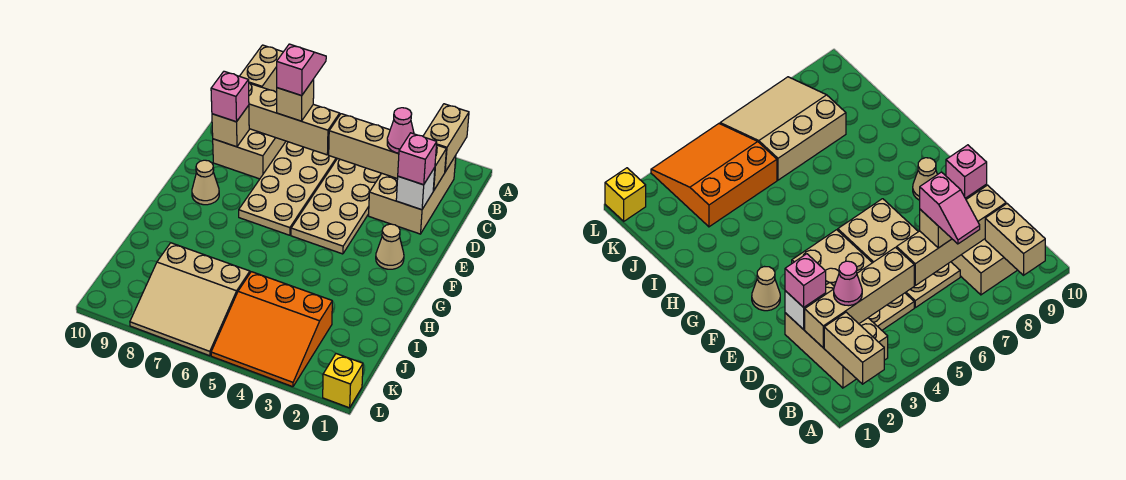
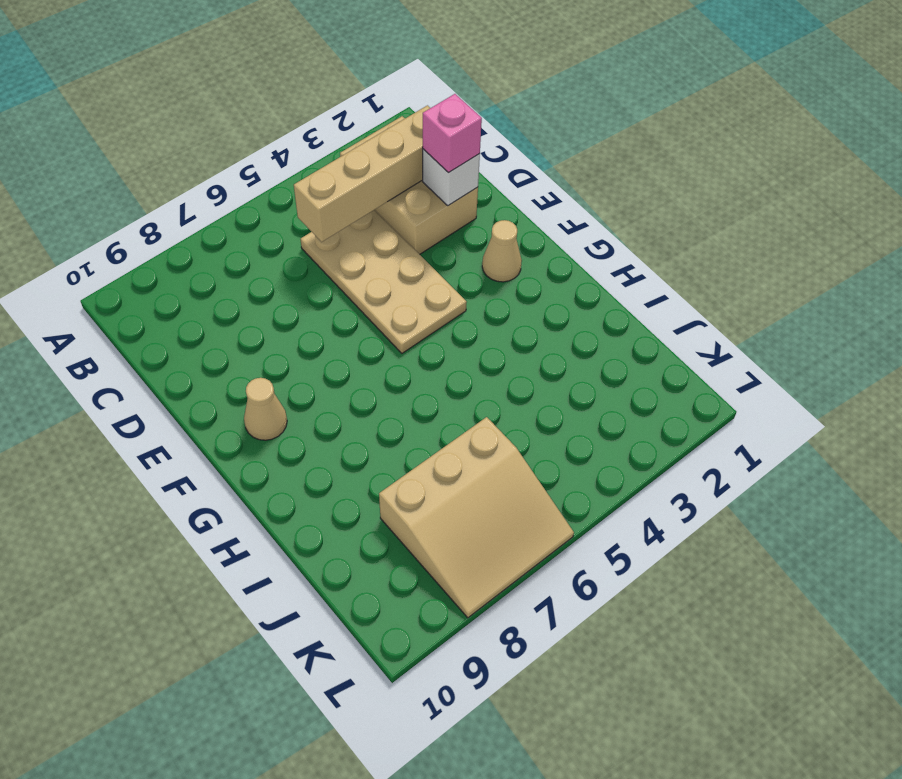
none -> tan 2x3 brick [213,129,286,179]
none -> tan 2x4 plate [239,141,337,235]
none -> orange 3x3 slope [211,272,332,387]

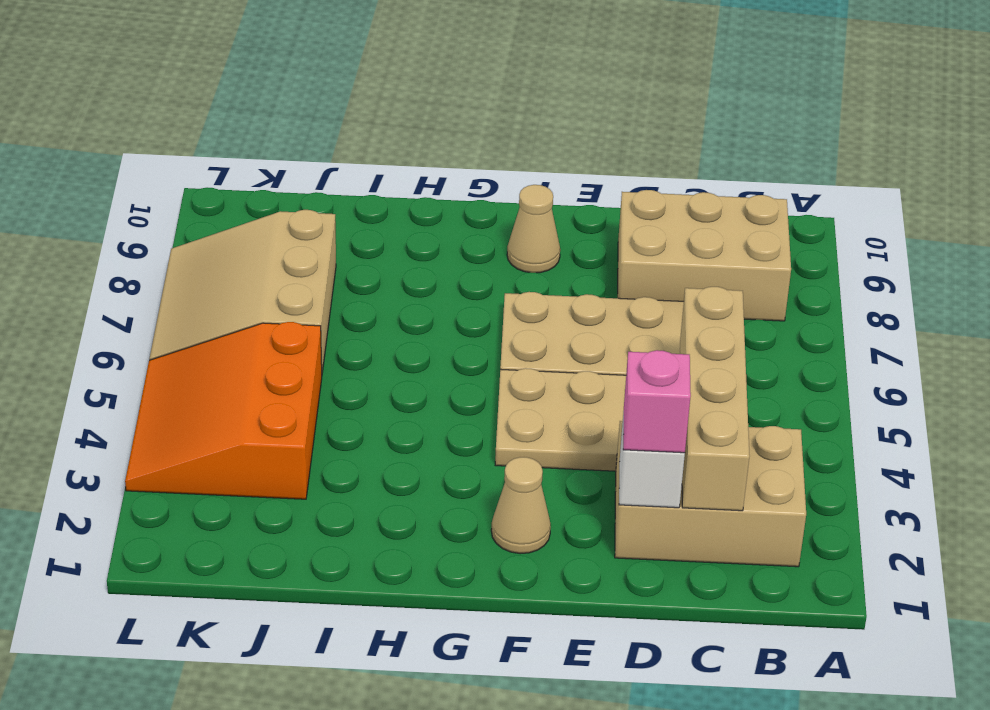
none -> yellow 1x1 brick [323,354,363,408]
none -> tan 1x2 brick [423,104,469,172]
none -> tan 1x2 brick [240,45,283,92]

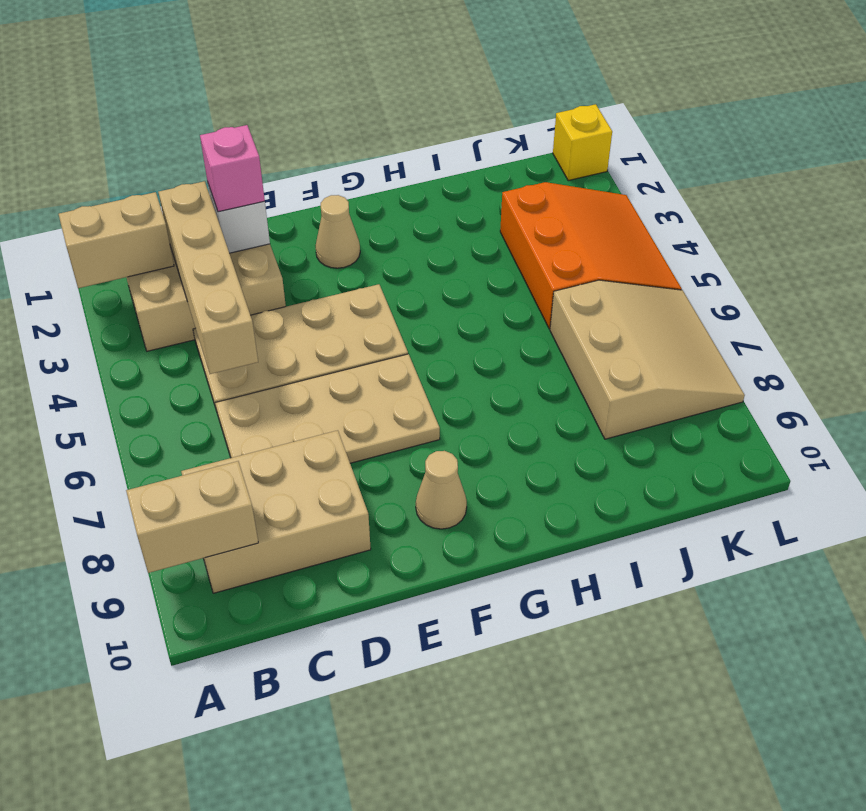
none -> tan 1x4 brick [249,83,340,155]
none -> tan 1x1 brick [212,105,249,147]
none -> pink 1x1 cone [387,108,414,153]

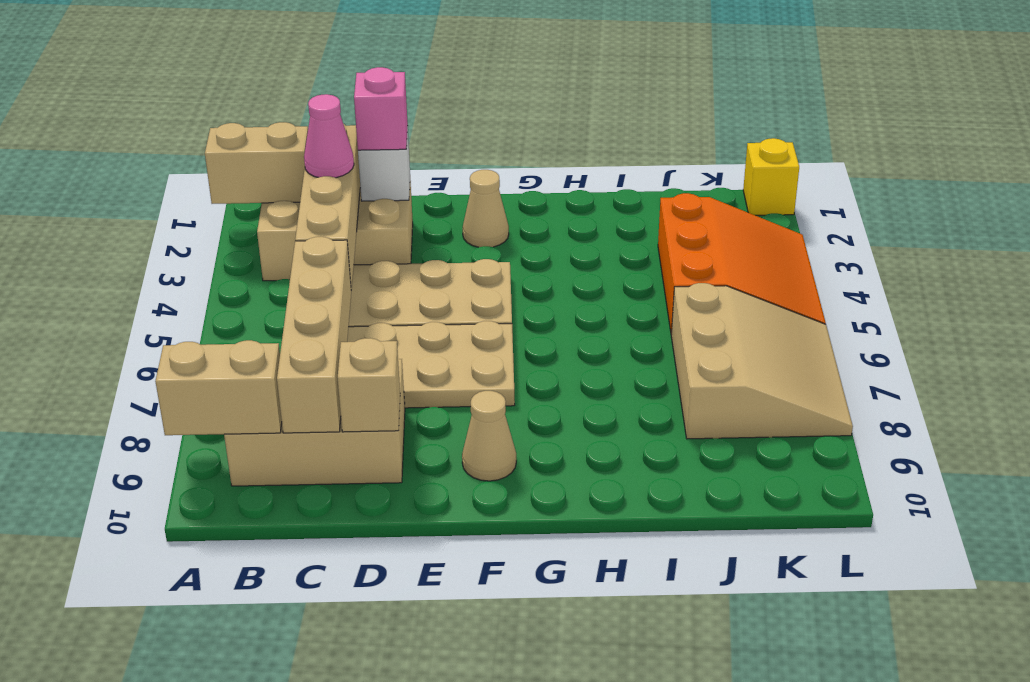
none -> tan 1x1 brick [277,79,314,121]
none -> pink 1x1 brick [211,71,249,122]
none -> pink 1x2 slope [277,44,326,96]

